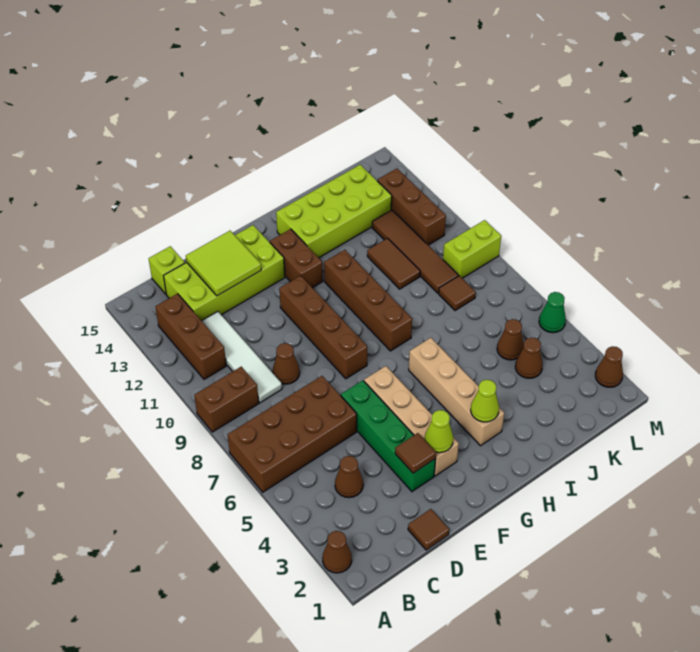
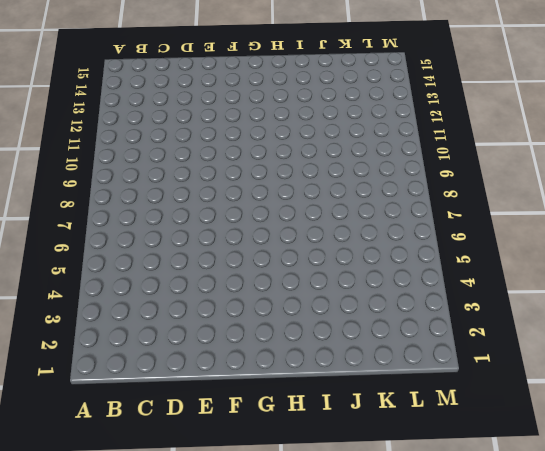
none -> brown 1x1 cone [322,531,352,573]
none -> brown 2x4 brick [228,376,357,492]
none -> brown 1x2 brick [194,367,259,432]
none -> brown 1x3 brick [155,294,226,379]

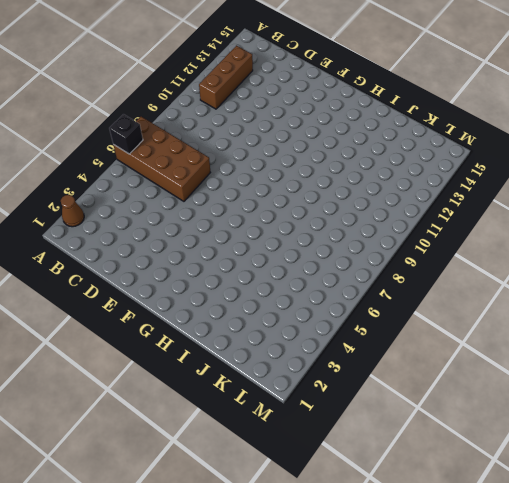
black 1x1 brick [109,114,143,154] -> none
none -> brown 1x2 brick [194,367,259,432]
none -> brown 1x1 cone [335,456,363,498]
none -> white 1x4 tile [202,312,282,403]
none -> lime 2x4 brick [164,225,285,321]

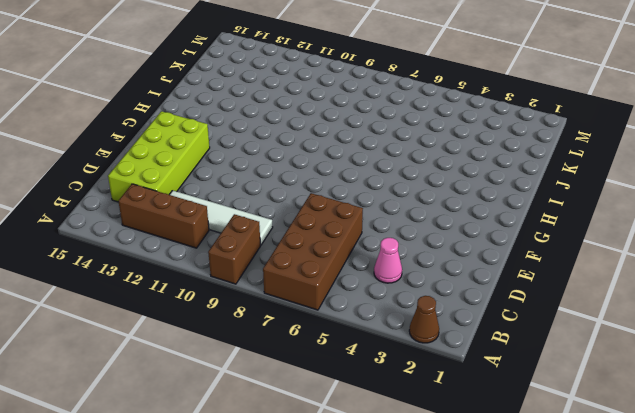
pink 1x1 cone [374,238,402,283] -> brown 1x1 cone [335,456,363,498]
none -> lime 1x1 brick [149,246,185,294]
none -> brown 1x1 tile [408,509,449,550]
none -> brown 1x1 cone [273,343,300,384]
none -> green 1x4 brick [341,380,435,491]

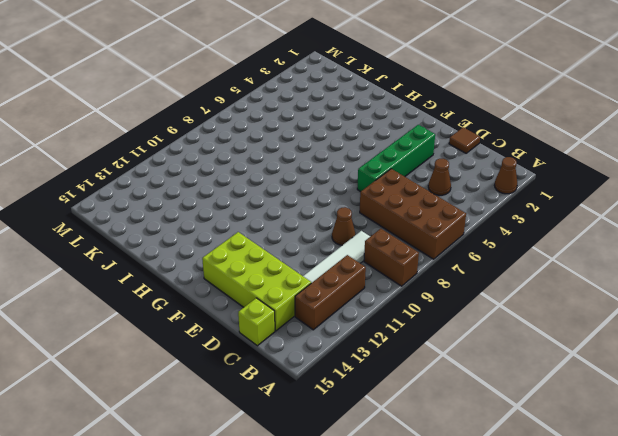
none -> tan 1x4 brick [364,366,459,476]
none -> brown 1x4 brick [279,276,367,379]
none -> brown 1x2 brick [270,229,323,288]
none -> tan 1x4 brick [409,338,504,446]

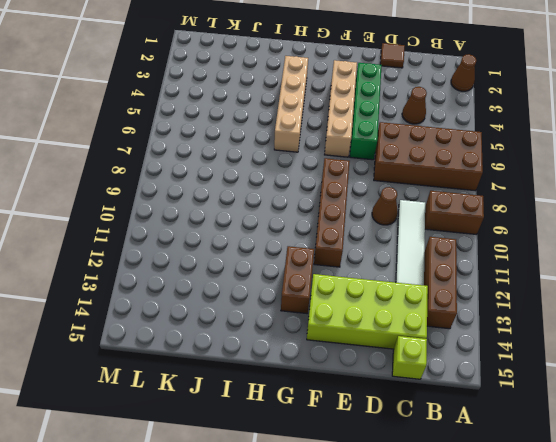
none -> brown 1x4 brick [324,250,412,351]
none -> lime 2x4 brick [276,165,392,258]
none -> brown 1x2 tile [367,238,420,289]
none -> brown 1x1 cone [515,338,543,378]

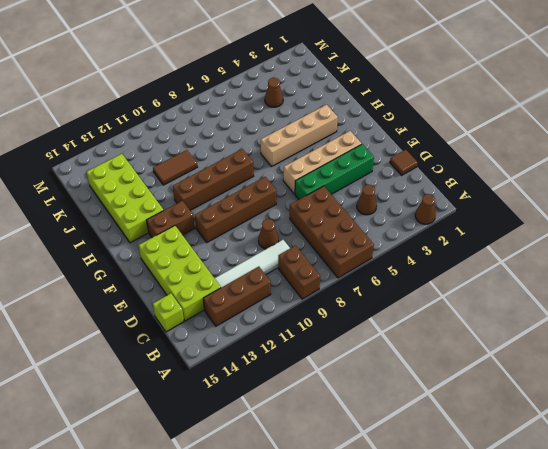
none -> brown 1x1 cone [497,319,524,360]
none -> brown 1x1 tile [439,276,476,311]
none -> brown 1x4 tile [372,210,458,293]
none -> lime 1x2 brick [443,220,501,278]

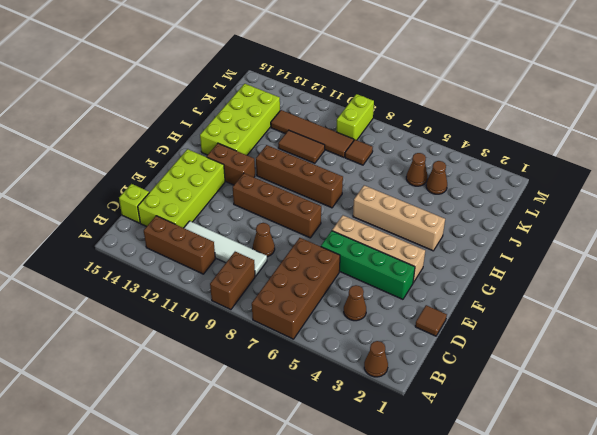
none -> brown 1x3 brick [377,169,446,245]
none -> brown 1x1 cone [595,346,623,387]
none -> green 1x1 cone [539,292,566,333]
none -> lime 2x2 tile [186,231,261,296]

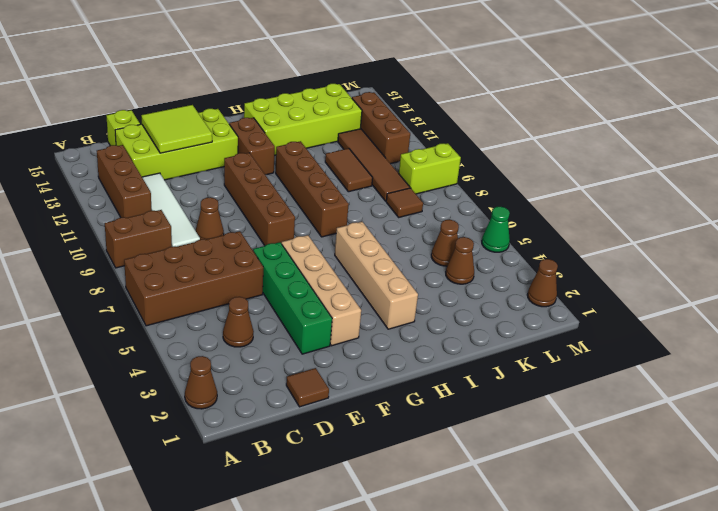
none -> brown 1x1 tile [395,433,436,473]
none -> lime 1x1 cone [425,410,453,453]
none -> lime 1x1 cone [471,380,499,422]

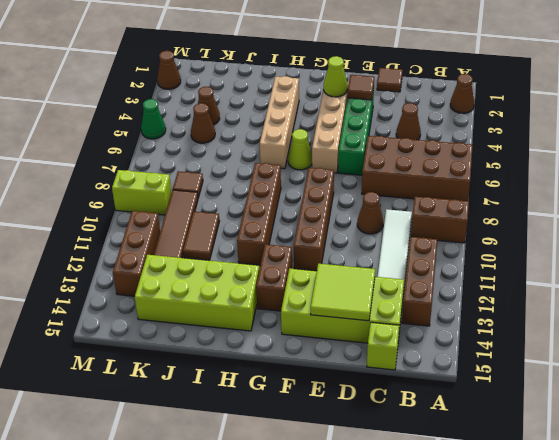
lime 1x1 cone [288,129,312,170] -> lime 1x1 cone moved to [471,380,499,422]

